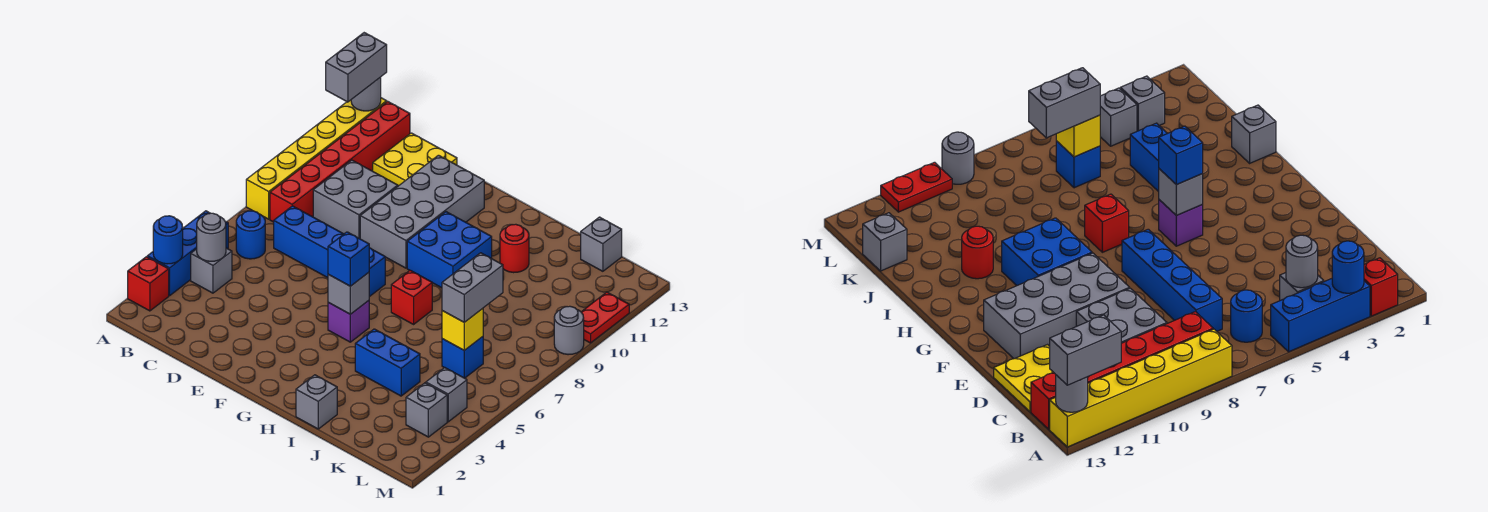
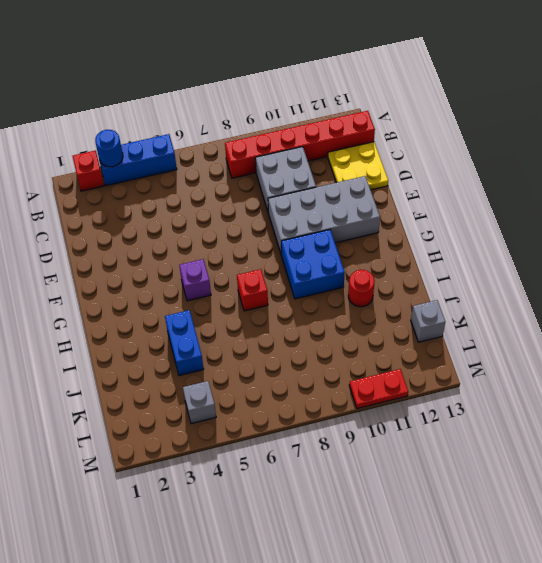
none -> yellow 1x6 brick [246,98,387,219]
none -> grey 1x1 brick [191,248,232,293]
none -> blue 1x1 round brick [236,211,265,259]
none -> blue 1x4 brick [274,206,385,297]

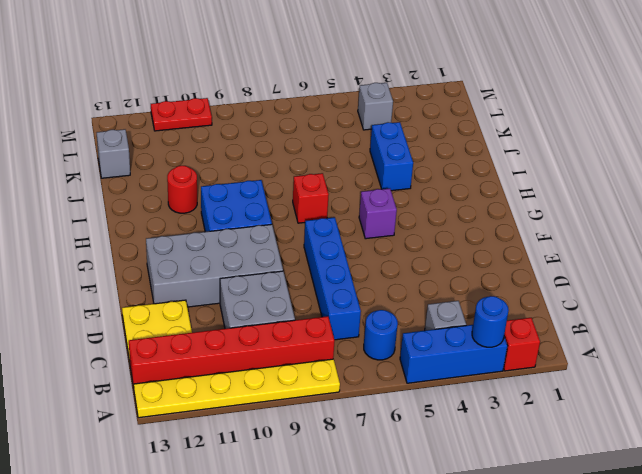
yellow 1x6 plate [134,359,340,418] -> yellow 1x6 brick [246,98,387,219]
none -> grey 1x1 brick [296,375,337,429]
none -> blue 1x1 brick [442,337,483,378]
none -> grey 1x1 brick [406,383,447,437]
none -> grey 1x1 round brick [554,306,584,355]

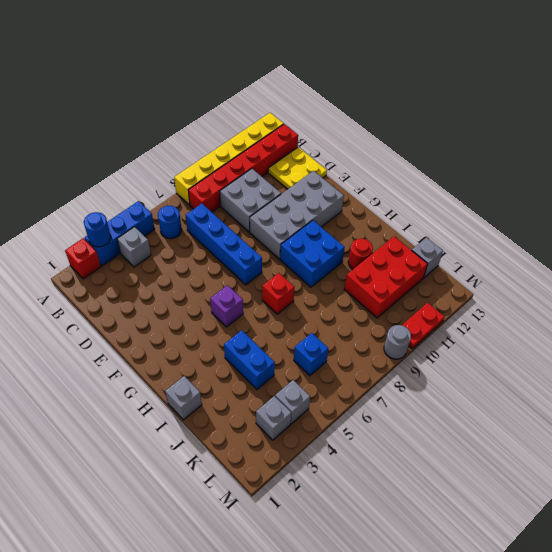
red 2x3 brick [344,237,428,318] -> none
none -> grey 1x1 round brick [351,77,381,111]
none -> grey 1x1 round brick [197,213,226,261]
none -> grey 1x1 brick [328,272,369,314]
none -> yellow 1x1 brick [442,309,483,350]

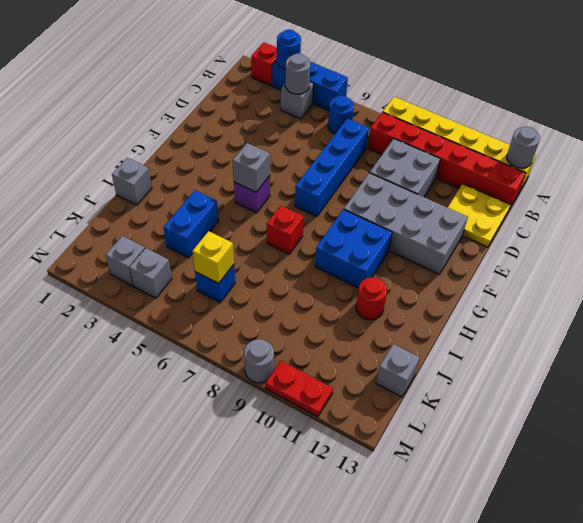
none -> grey 1x2 brick [326,33,387,102]
none -> blue 1x1 brick [328,232,369,286]
none -> grey 1x2 brick [442,253,503,322]

